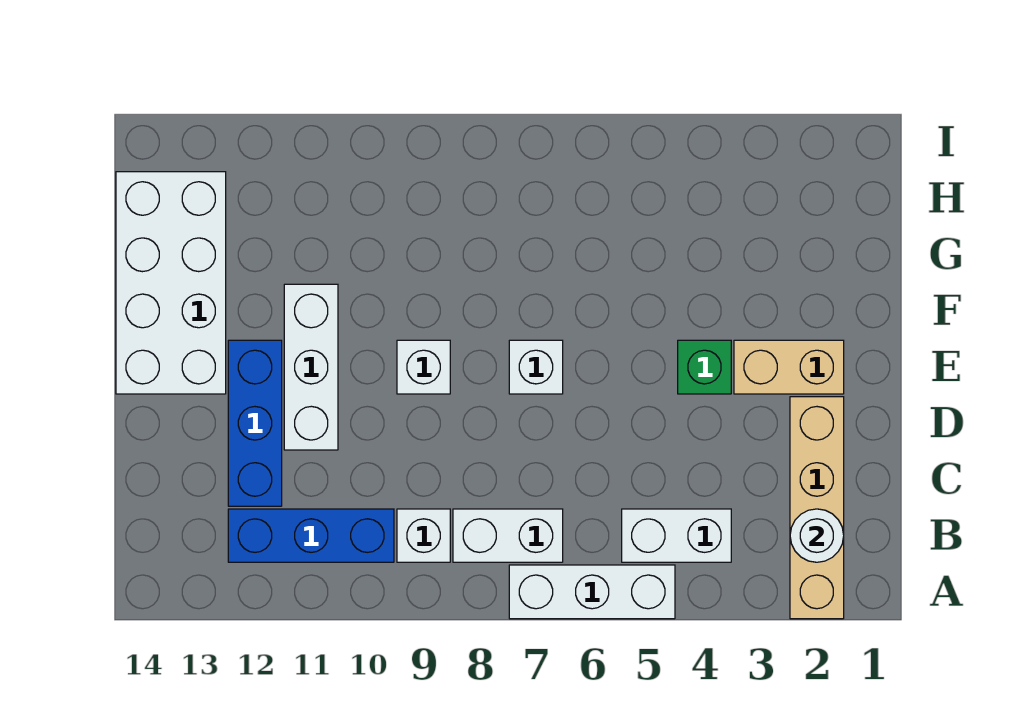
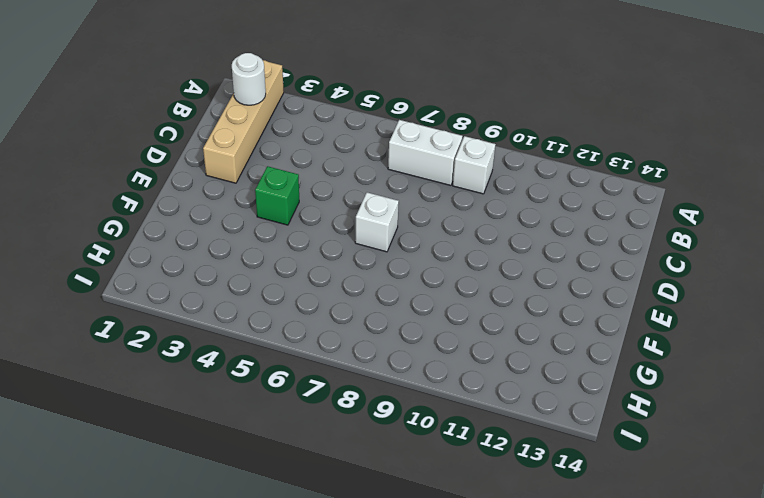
none -> white 1x3 brick [509,565,675,619]
none -> white 1x2 brick [622,509,731,562]
none -> blue 1x3 brick [228,509,394,562]

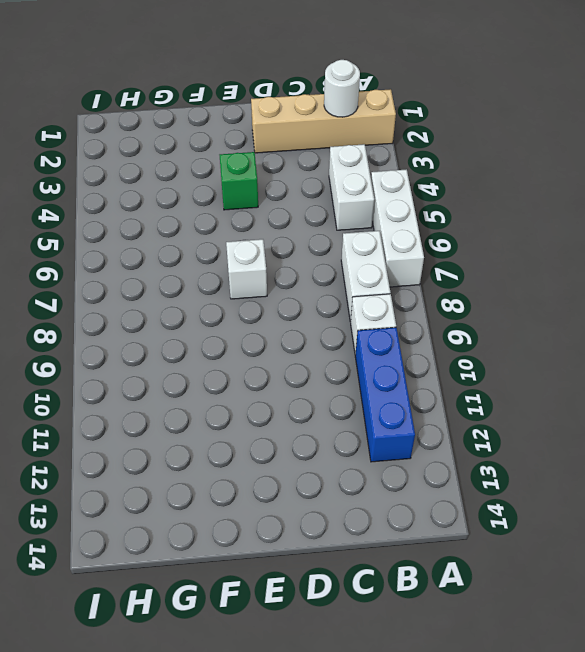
none -> blue 1x3 brick [228,340,282,506]
none -> white 1x3 brick [284,284,338,450]
none -> tan 1x2 brick [734,340,844,394]

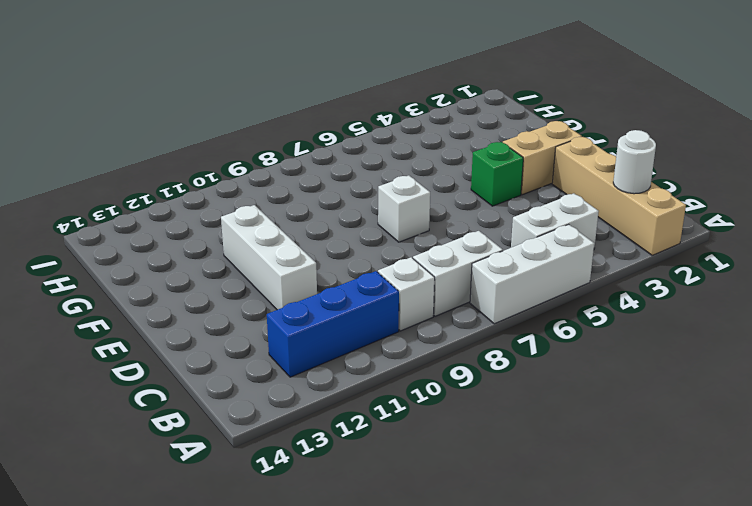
none -> blue 1x3 brick [228,340,282,506]
none -> white 1x1 brick [397,340,450,394]
none -> white 2x4 brick [116,172,226,394]

